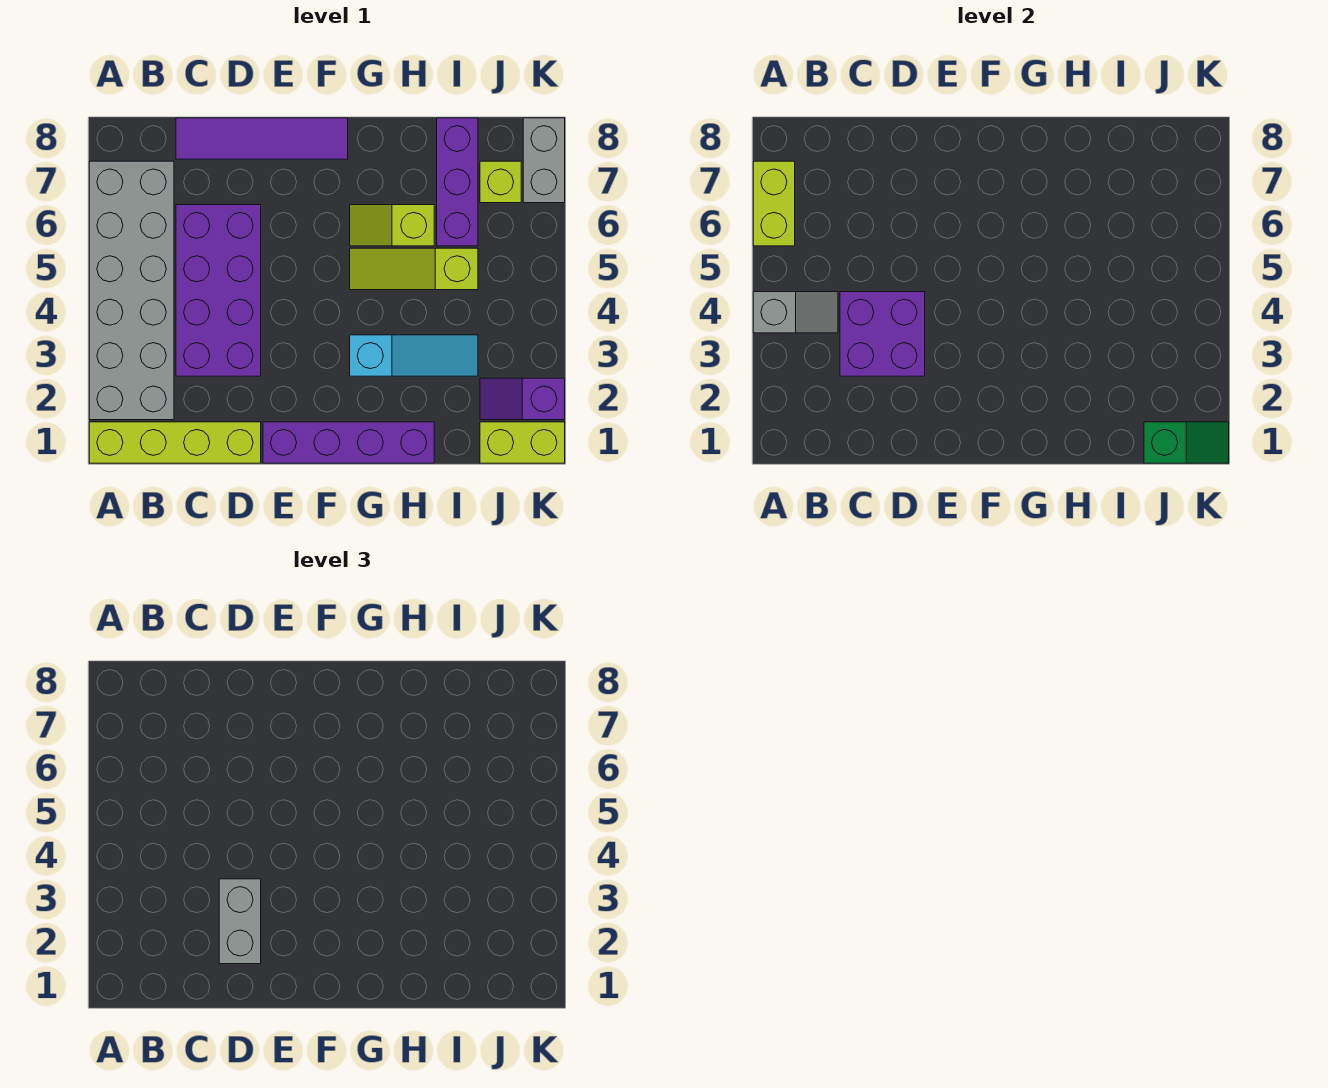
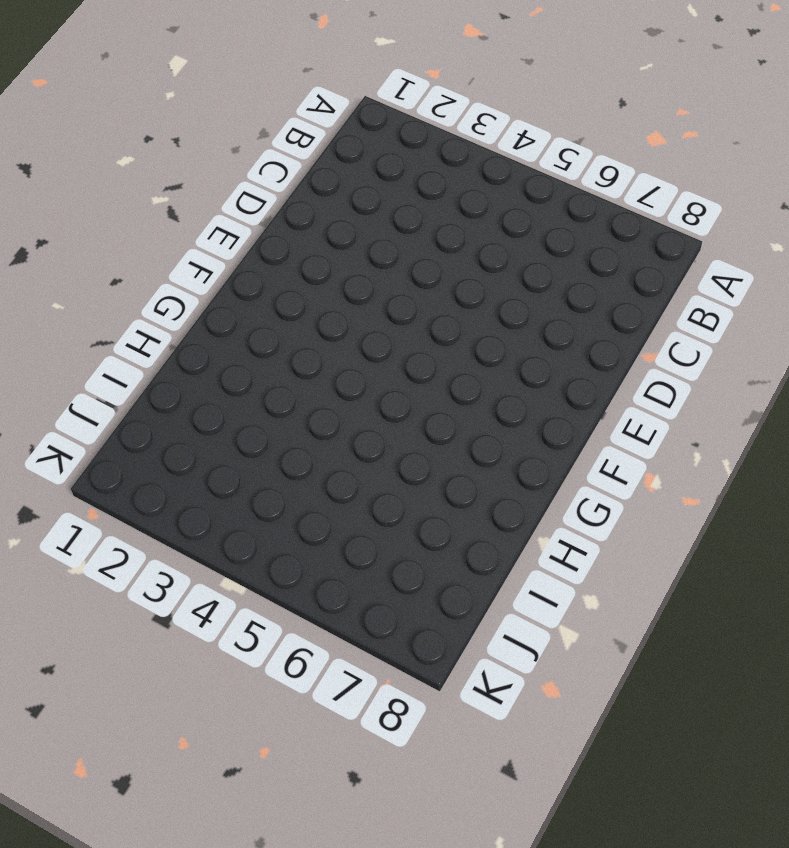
none -> lime 1x4 brick [89,422,261,463]
none -> grey 2x6 brick [89,161,174,420]
none -> purple 2x4 brick [176,205,261,376]

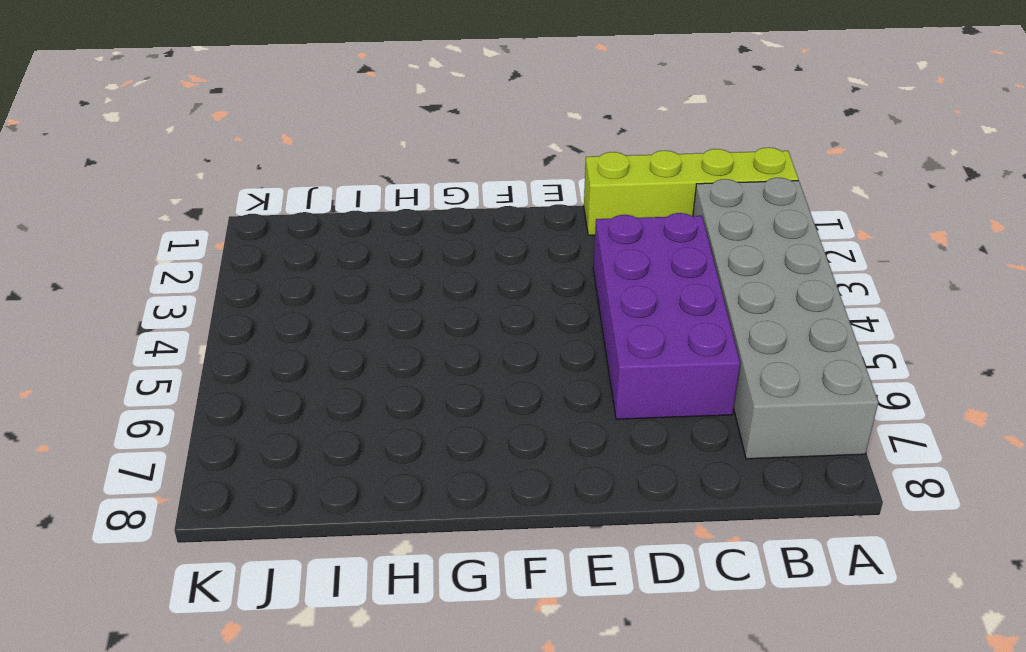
none -> purple 1x4 tile [176,118,348,159]
none -> purple 1x4 brick [263,422,434,463]
none -> cyan 1x3 slope [350,335,478,376]

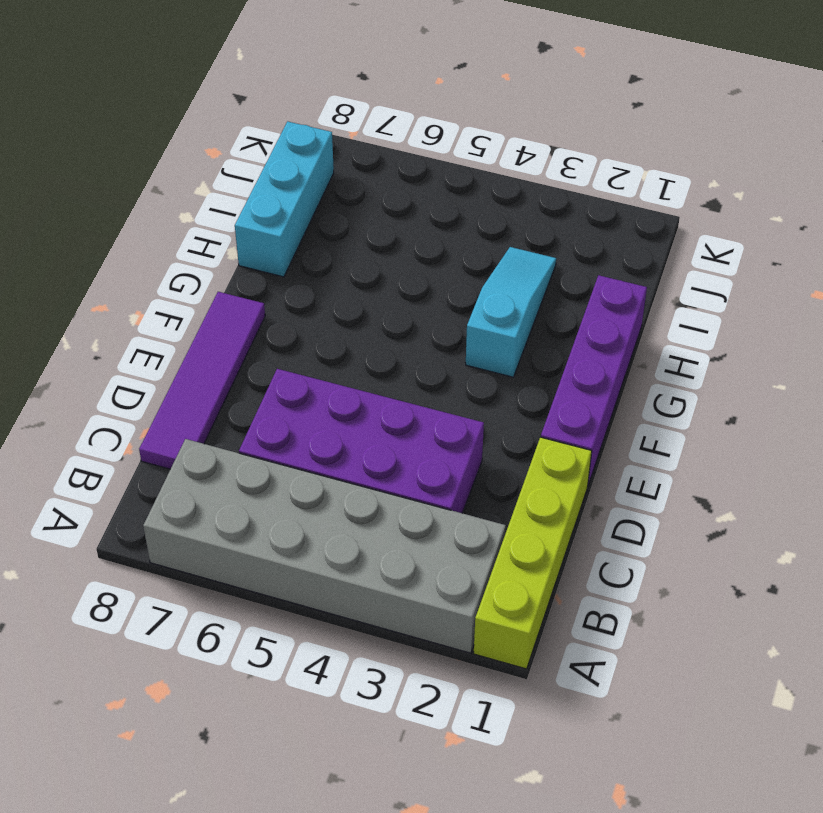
cyan 1x3 brick [235,121,334,277] -> purple 1x3 brick [437,118,478,246]
none -> lime 1x3 slope [350,248,478,290]
none -> lime 1x2 slope [350,205,434,246]
none -> lime 1x2 brick [480,422,565,463]

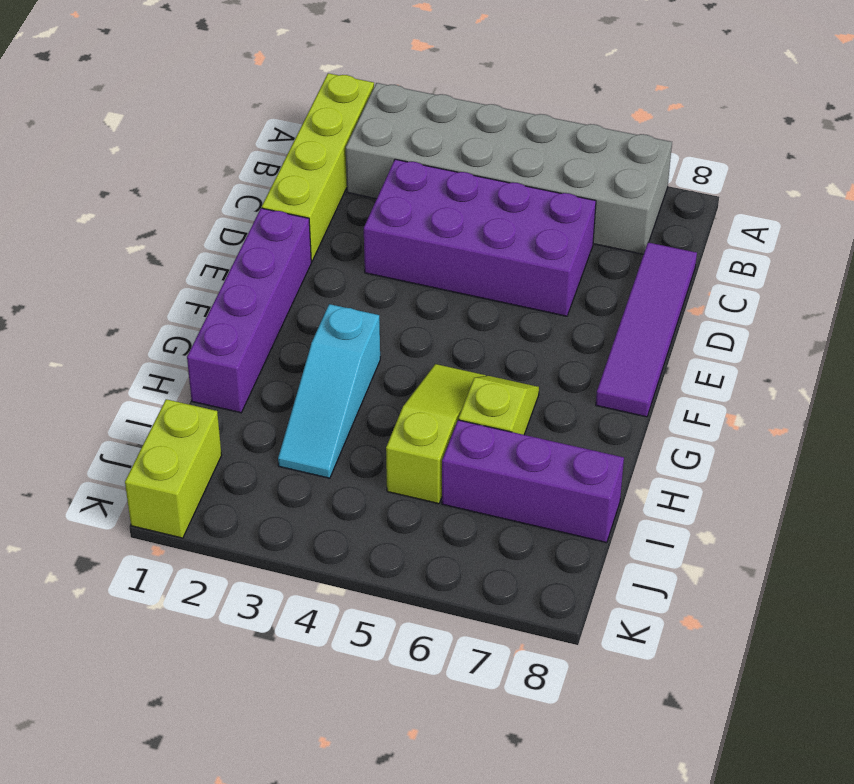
none -> purple 1x2 slope [480,378,565,420]
none -> lime 1x1 brick [480,161,521,203]
none -> grey 1x2 brick [523,118,565,203]

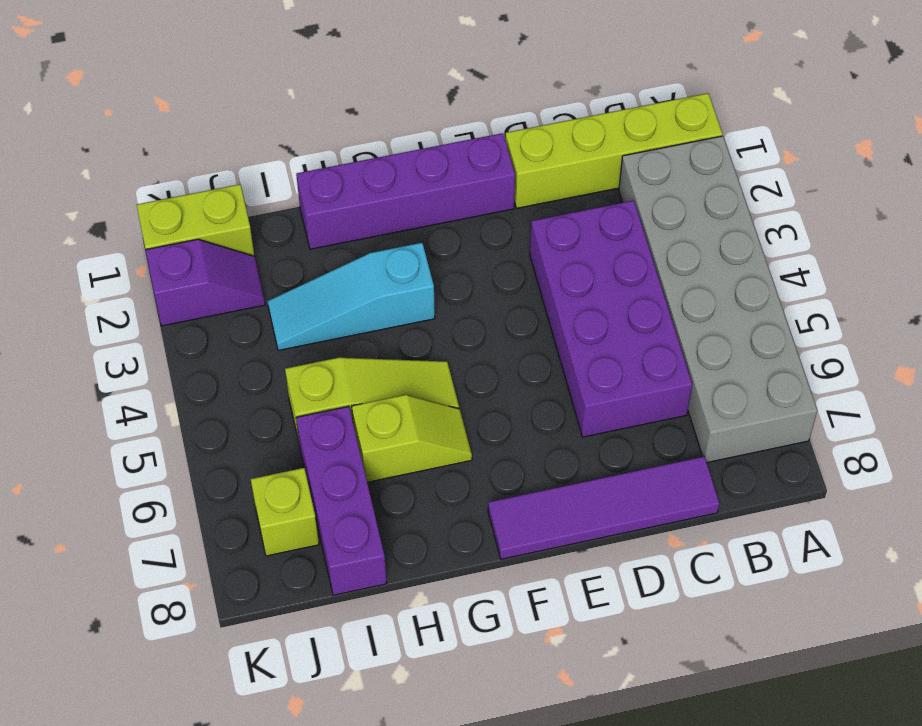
none -> grey 1x2 brick [523,118,565,203]
none -> grey 1x2 slope [753,292,838,333]
none -> lime 1x2 brick [753,161,795,246]

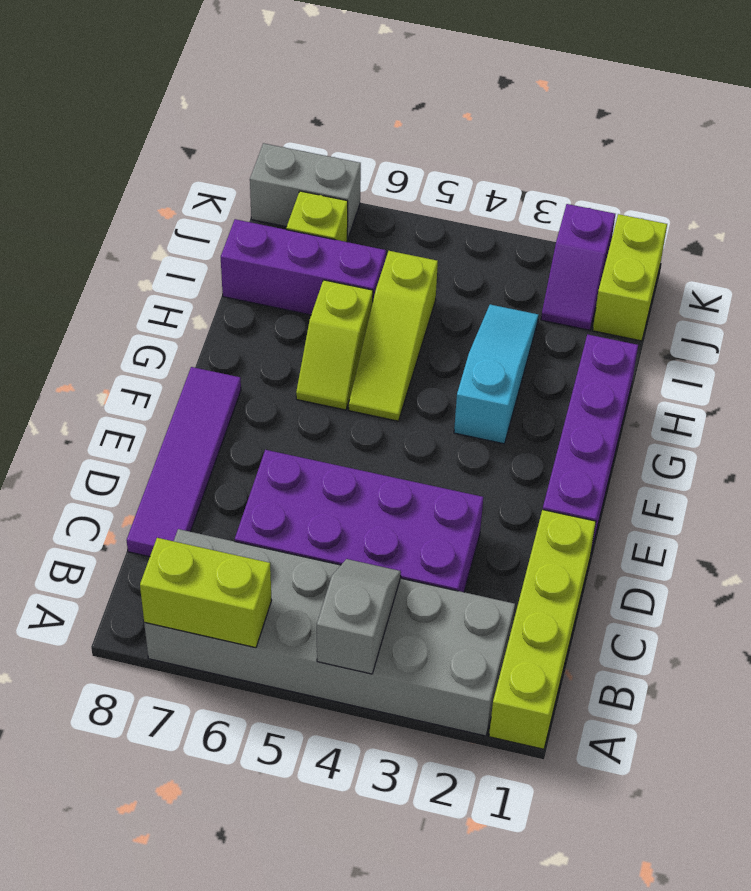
none -> purple 2x2 brick [840,292,925,376]
none -> green 1x2 slope [1144,422,1229,463]
none -> grey 1x2 brick [219,879,261,964]

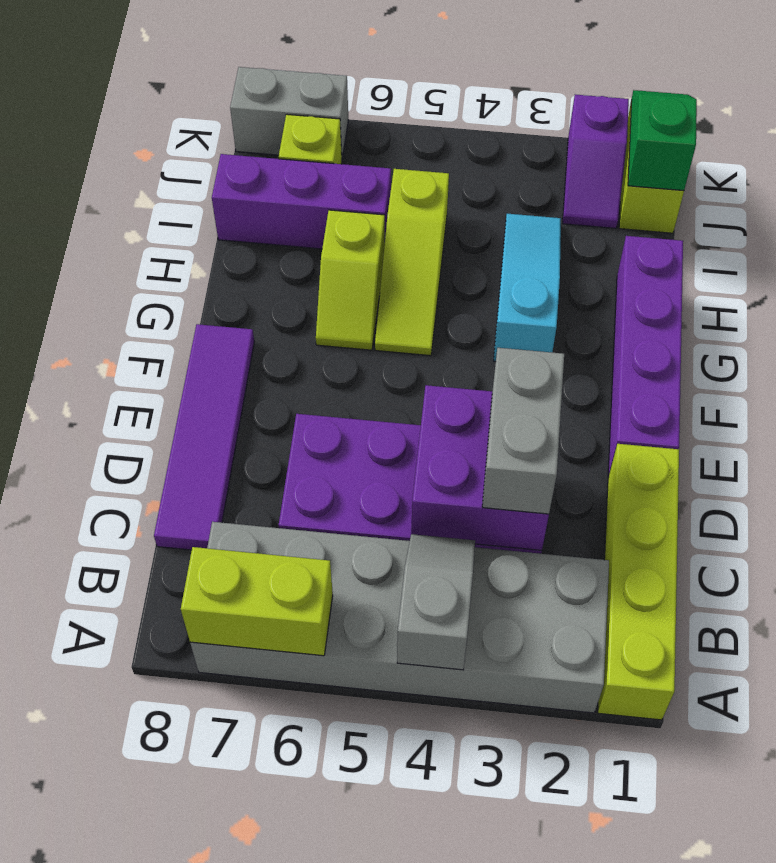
grey 1x2 brick [482,348,564,514] -> grey 1x2 brick turned to [219,879,261,964]

